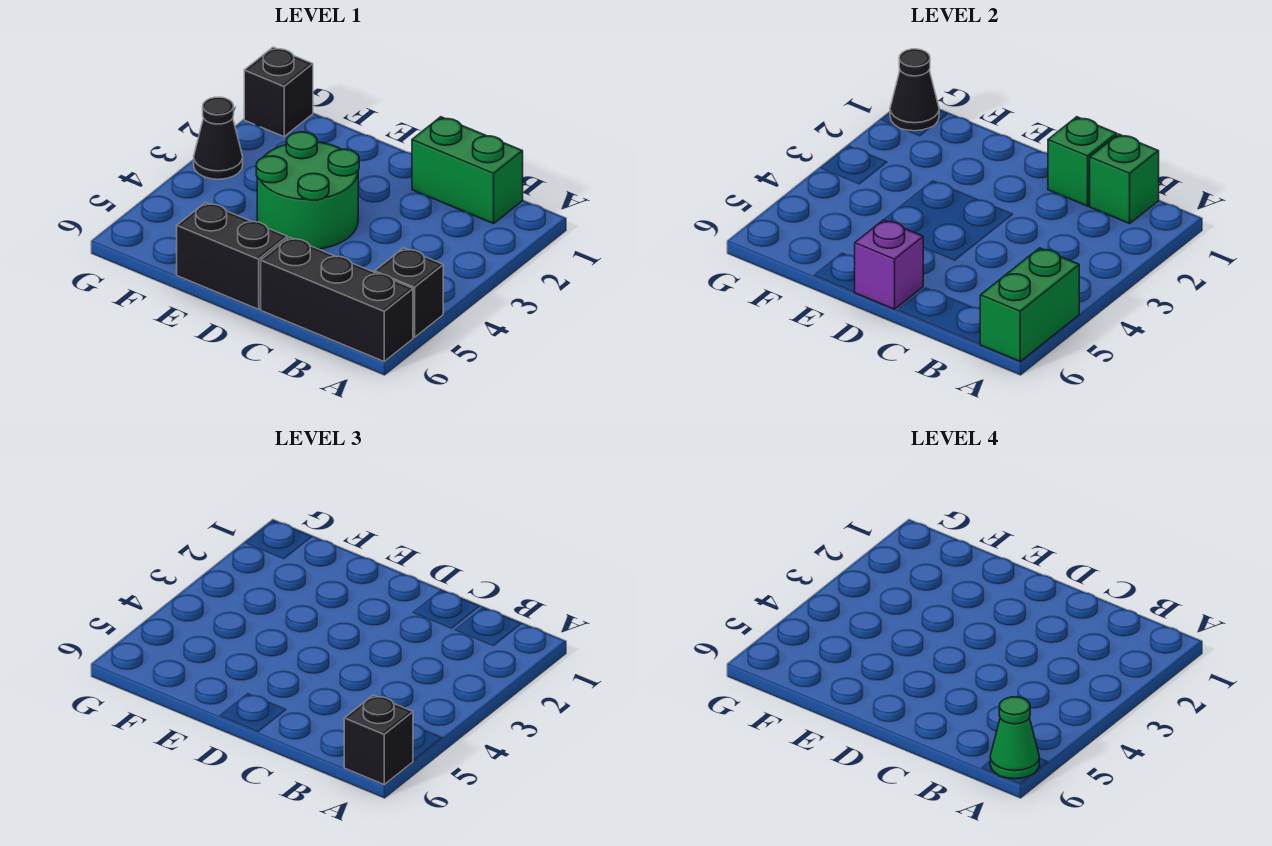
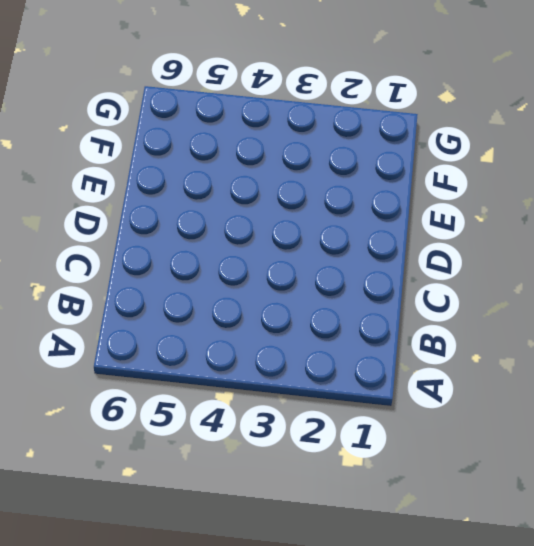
none -> black 1x1 brick [375,248,443,337]
none -> black 1x3 brick [261,237,413,361]
none -> green 1x2 brick [412,117,523,224]

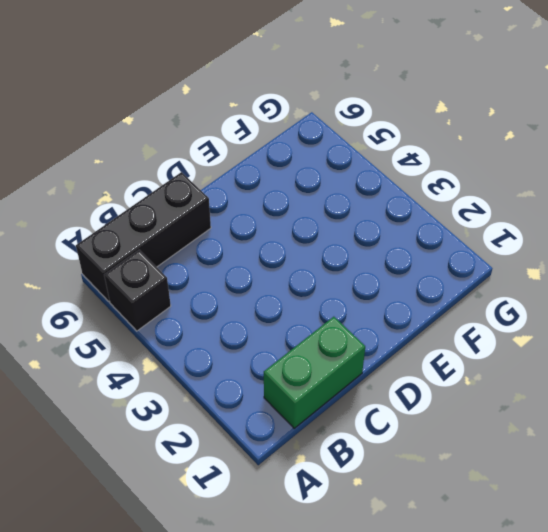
none -> green 2x2 round brick [256,132,359,249]
none -> black 1x2 brick [177,202,287,309]
none -> black 1x1 brick [244,47,313,136]

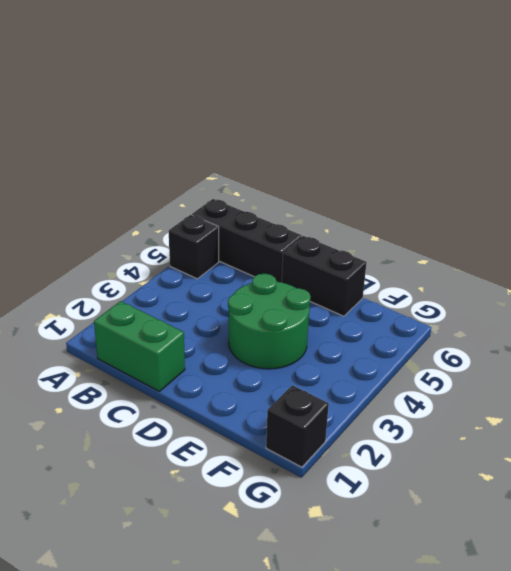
none -> black 1x1 cone [194,97,243,179]
none -> green 1x2 brick [980,248,1079,361]
none -> green 1x1 brick [1090,134,1159,224]

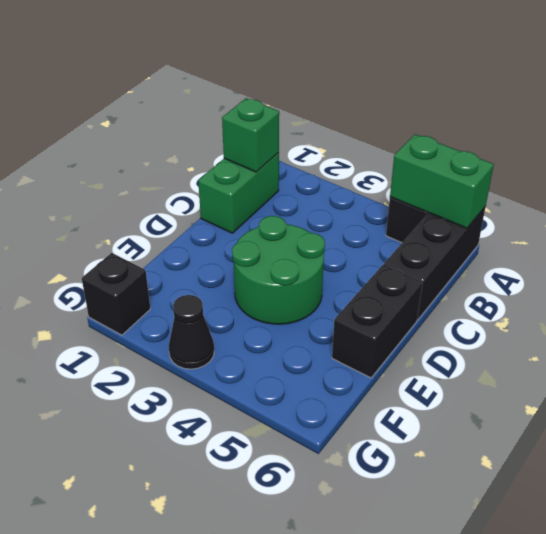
none -> green 1x1 brick [1048,117,1117,206]
none -> purple 1x1 brick [855,220,923,309]
none -> black 1x1 cone [890,49,939,131]

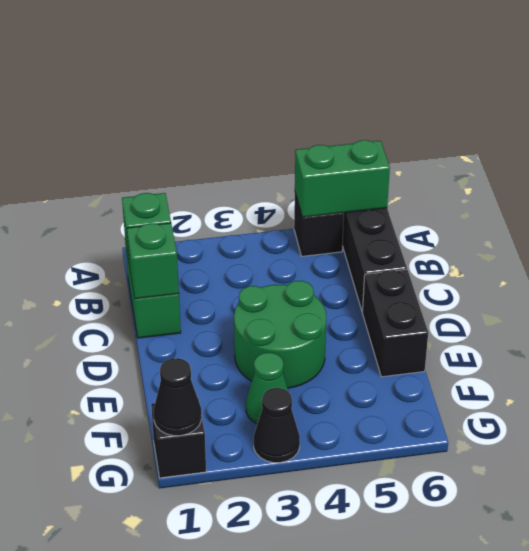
green 1x1 cone [246,353,288,424] -> green 1x1 cone moved to [990,697,1039,779]
none -> purple 1x1 brick [855,220,923,309]
none -> black 1x1 brick [344,695,413,784]

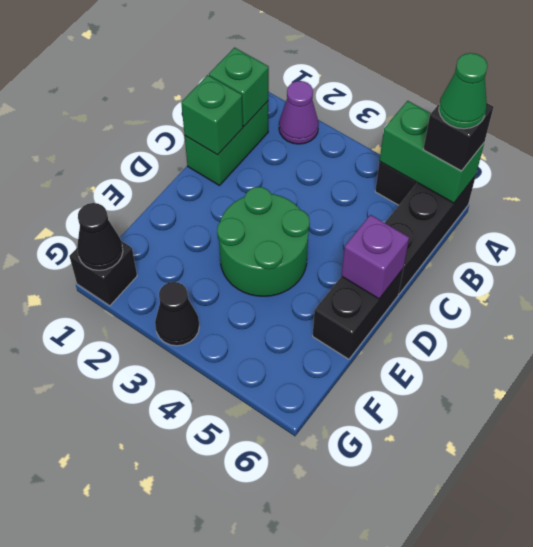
purple 1x1 cone [279,81,319,144] -> none

